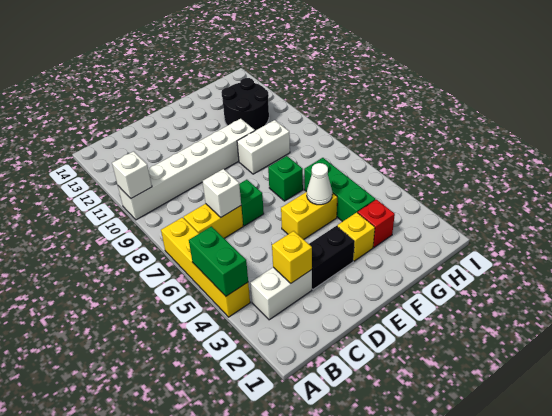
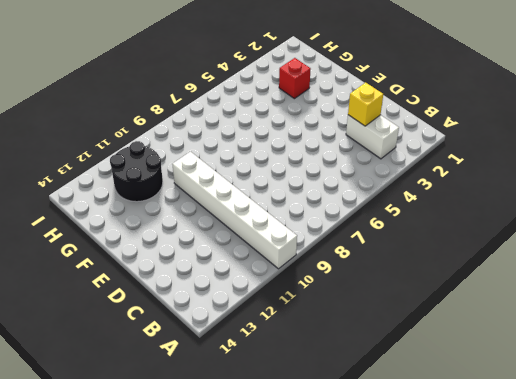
none -> yellow 1x4 brick [161,217,250,317]
none -> yellow 1x2 brick [184,204,243,238]
none -> black 1x2 brick [309,226,355,289]

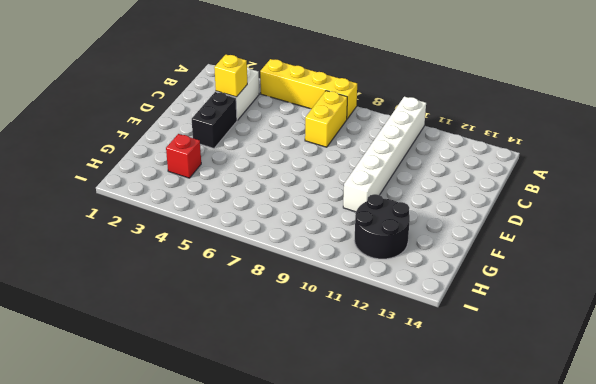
none -> green 1x1 brick [239,180,264,226]
none -> yellow 1x2 brick [281,192,337,239]
none -> yellow 1x1 brick [337,212,375,261]

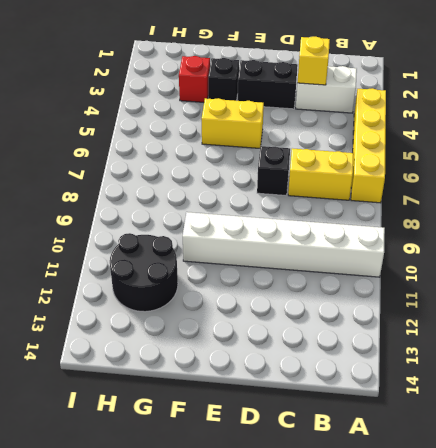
black 1x1 brick [257,146,290,195] -> green 1x1 brick [239,180,264,226]
black 1x1 brick [208,58,239,101] -> yellow 1x1 brick [337,212,375,261]
none -> green 1x1 brick [268,156,303,201]
none -> white 1x2 brick [237,120,290,174]
none -> green 1x3 brick [304,158,376,222]

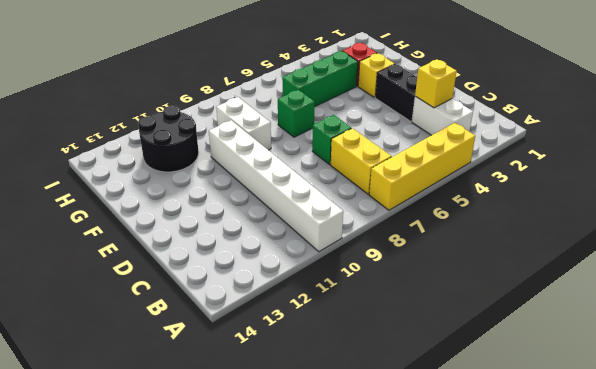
none -> yellow 1x2 brick [281,192,337,239]
none -> green 1x2 brick [189,226,248,296]
none -> white 1x1 brick [112,151,152,198]

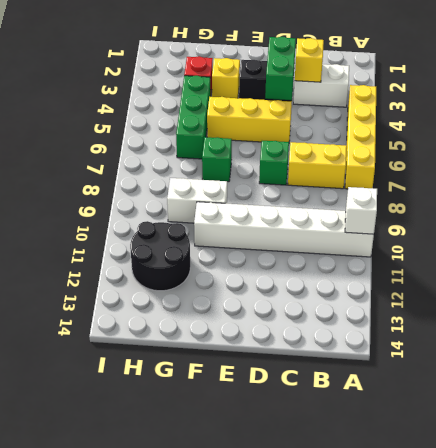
green 1x2 brick [265,37,296,100] -> green 1x2 brick moved to [189,226,248,296]
yellow 1x3 brick [207,97,292,142] -> yellow 1x2 brick [281,192,337,239]
none -> white 1x1 brick [203,169,241,217]
none -> white 1x1 cone [307,163,332,205]

